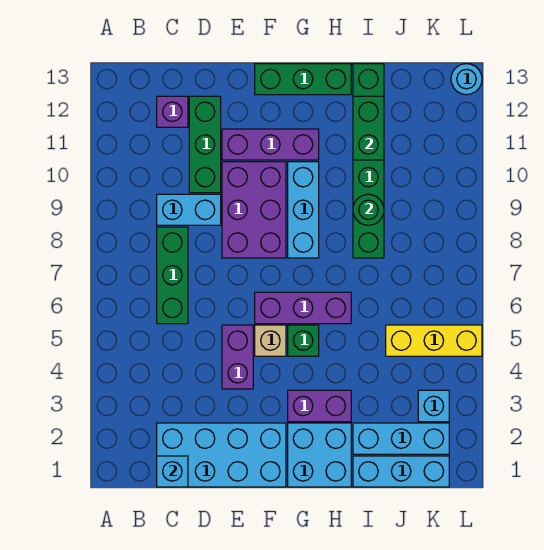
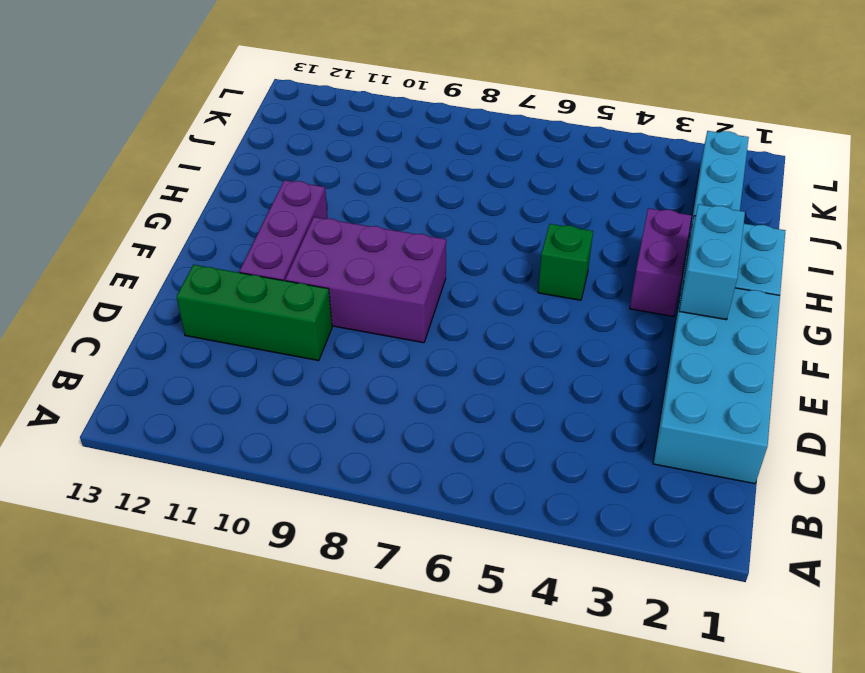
cyan 1x2 brick [679,204,745,320] -> cyan 1x2 brick moved to [157,194,221,225]
none -> green 1x3 brick [157,227,188,324]
none -> purple 1x1 brick [157,96,188,127]
none -> purple 1x2 brick [222,325,253,389]

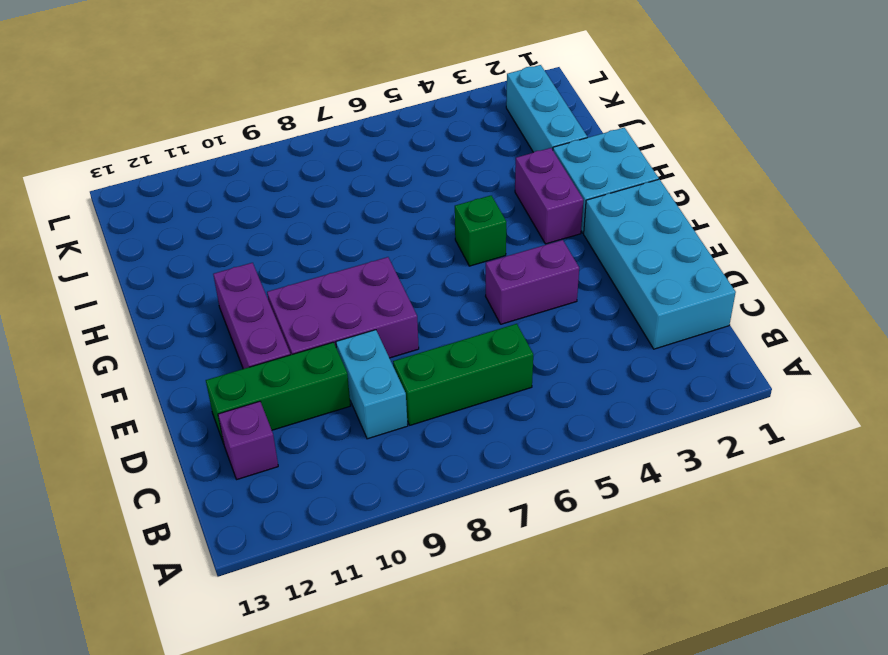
none -> tan 1x1 brick [255,325,286,356]
none -> purple 1x3 brick [255,292,351,324]
none -> green 1x3 brick [255,64,351,95]

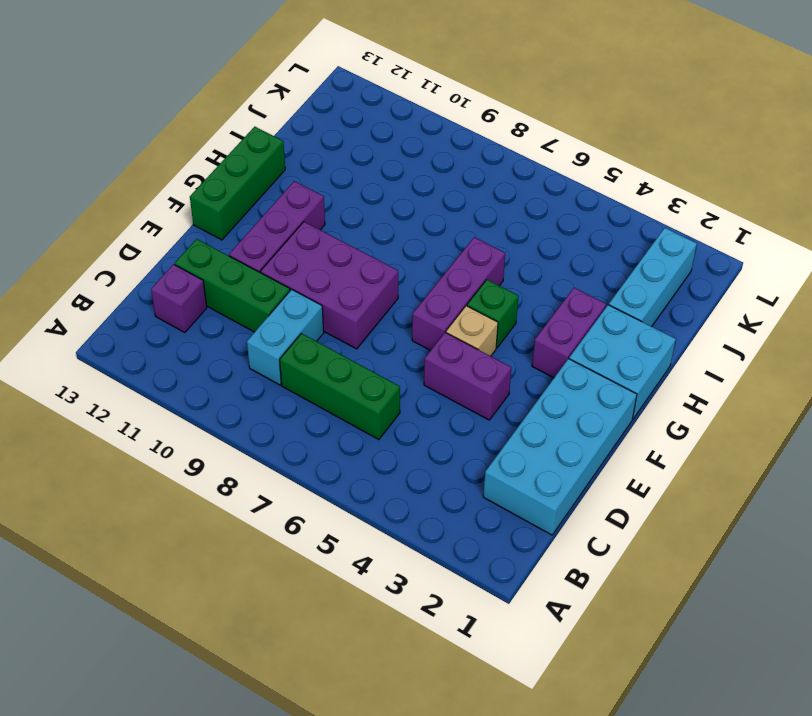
none -> cyan 1x3 brick [288,162,319,258]
none -> cyan 1x3 brick [353,456,449,487]
none -> green 1x6 brick [353,64,384,258]

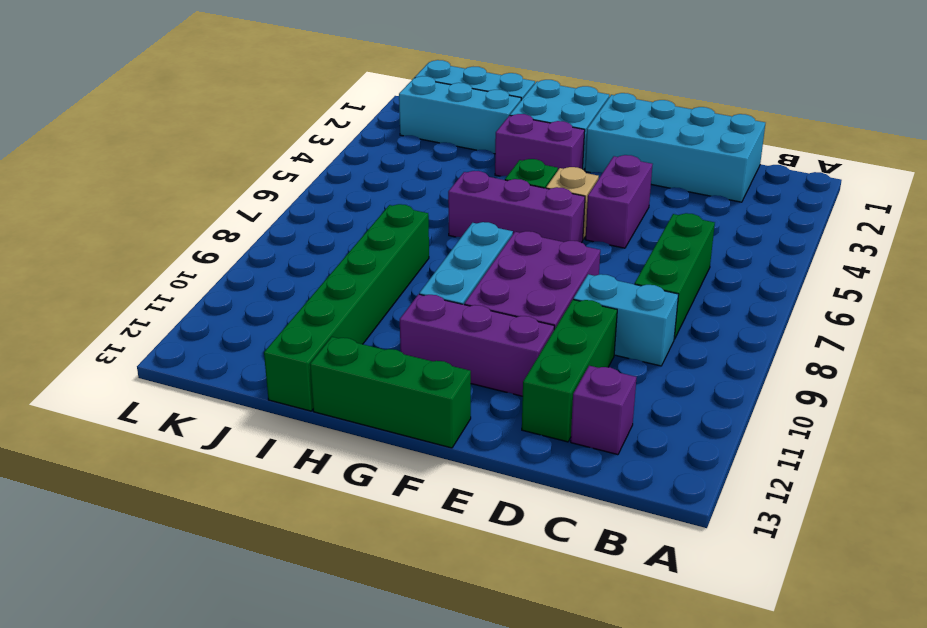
none -> yellow 1x3 brick [386,325,482,356]
none -> cyan 1x1 brick [418,390,449,422]
none -> cyan 1x1 round brick [451,64,482,95]

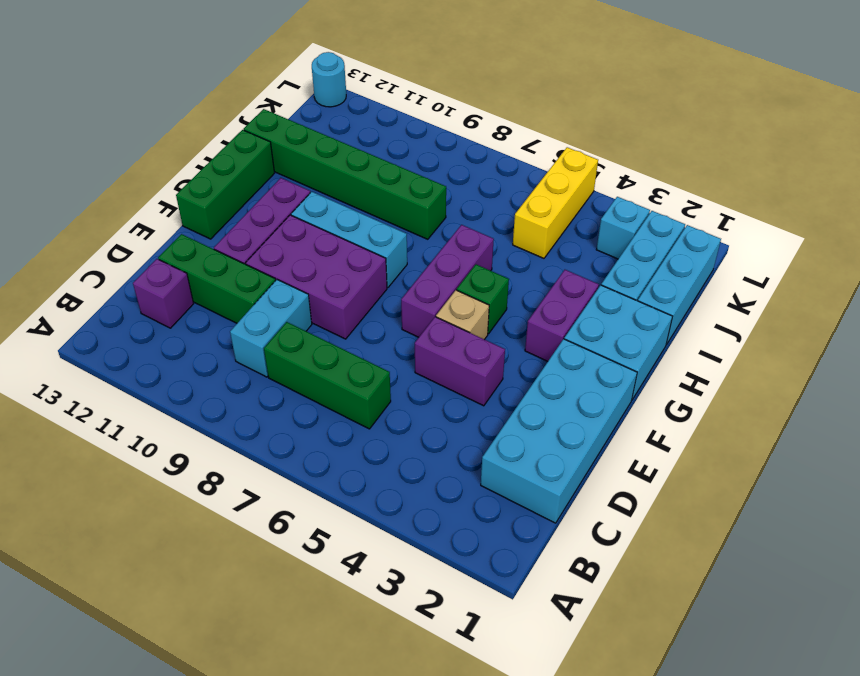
none -> cyan 1x1 brick [157,456,188,487]
none -> green 1x1 round brick [353,194,384,225]
none -> green 1x2 brick [353,96,384,160]

